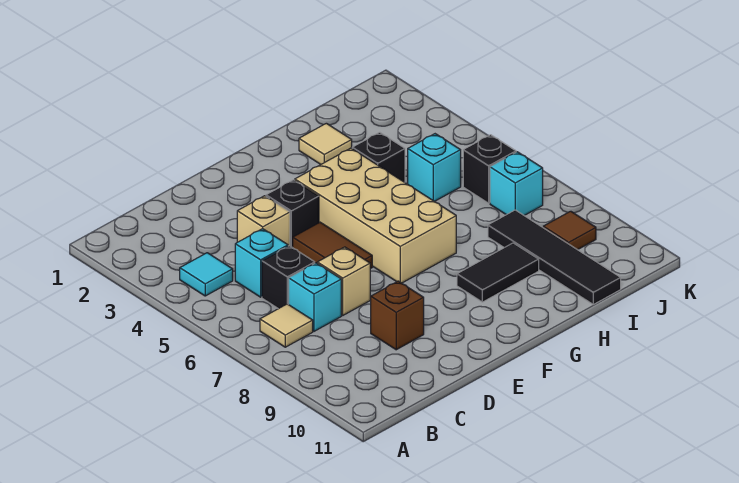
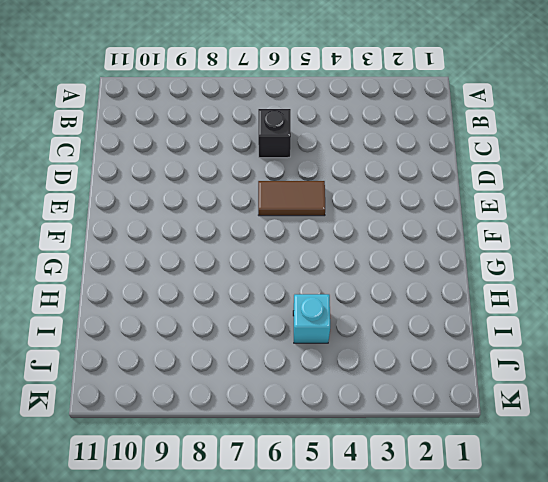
none -> cyan 1x1 tile [180,253,233,296]
none -> tan 1x1 tile [260,304,313,347]
none -> cyan 1x1 brick [235,229,288,297]

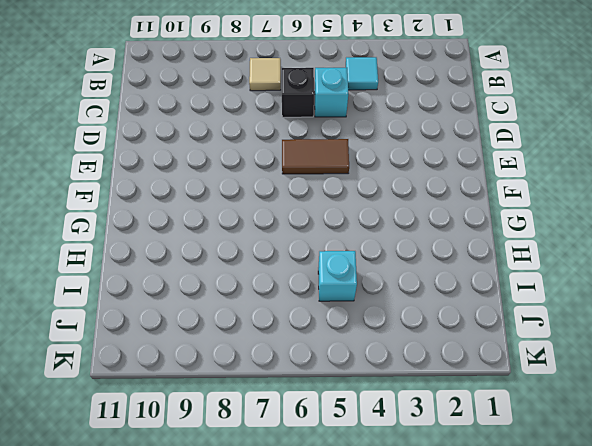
none -> cyan 1x1 brick [289,263,341,331]
none -> tan 1x1 brick [237,196,290,246]
none -> tan 1x1 brick [317,247,370,315]

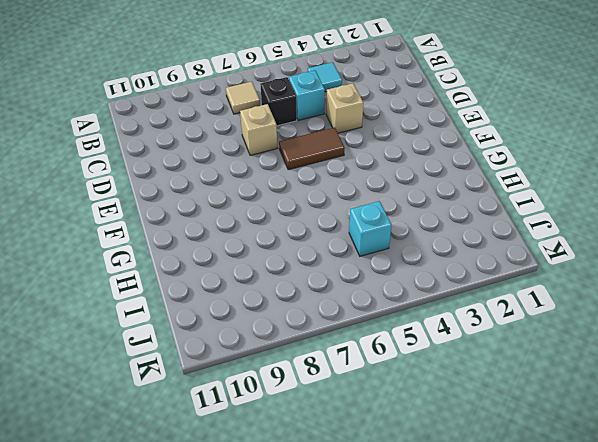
none -> cyan 1x1 brick [289,263,341,331]
none -> brown 1x1 brick [371,281,424,350]
none -> black 1x1 brick [266,180,319,248]

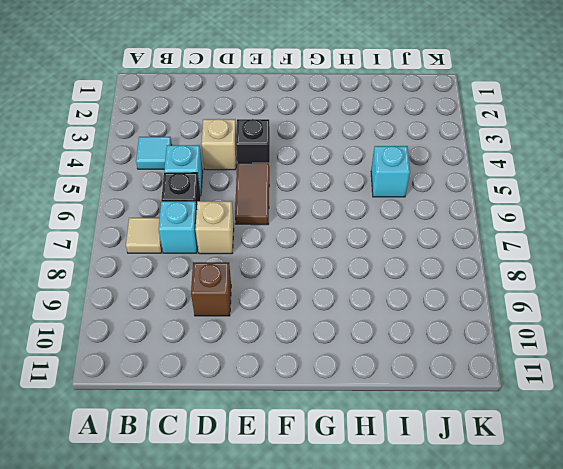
none -> tan 2x4 brick [295,148,456,283]
none -> black 1x2 tile [457,243,539,302]
none -> tan 1x1 tile [299,123,352,165]

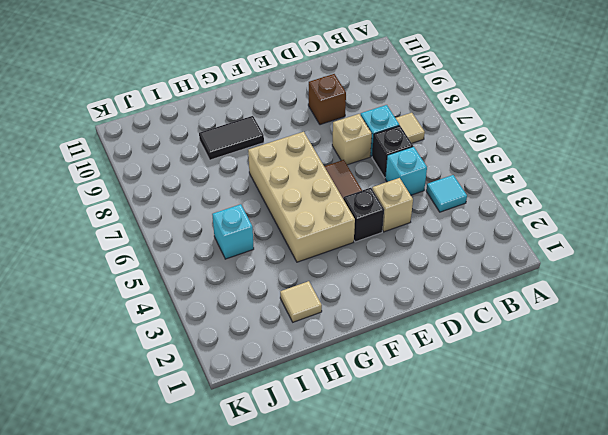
none -> black 1x1 brick [352,132,405,182]
none -> black 1x4 tile [488,210,621,304]
none -> black 1x1 brick [463,135,516,203]

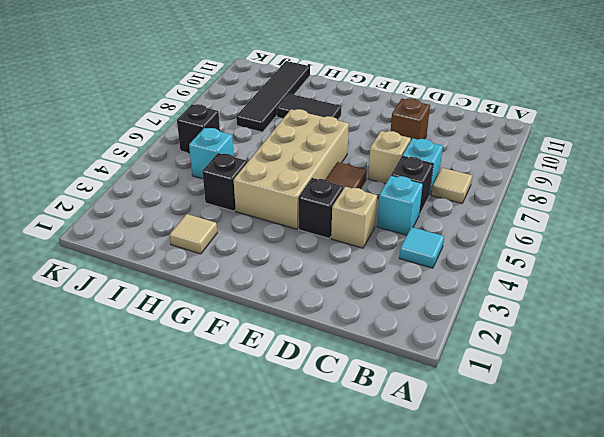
none -> cyan 1x1 brick [490,152,543,215]
none -> brown 1x1 tile [543,211,596,250]

